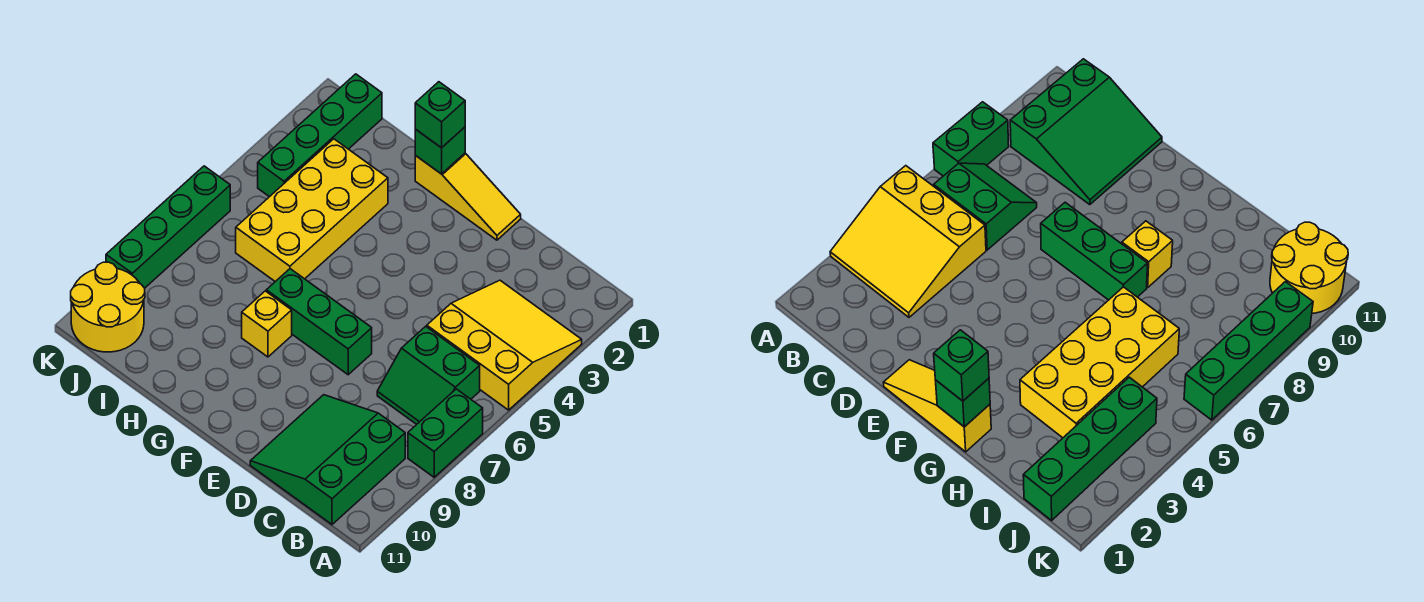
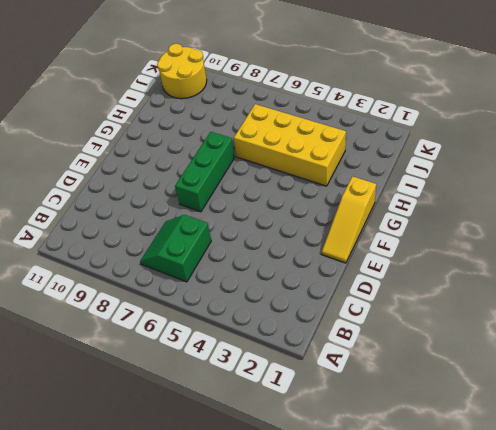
none -> yellow 3x3 slope [427,280,582,410]
none -> green 1x2 brick [408,389,483,477]
none -> green 3x3 slope [250,395,405,524]

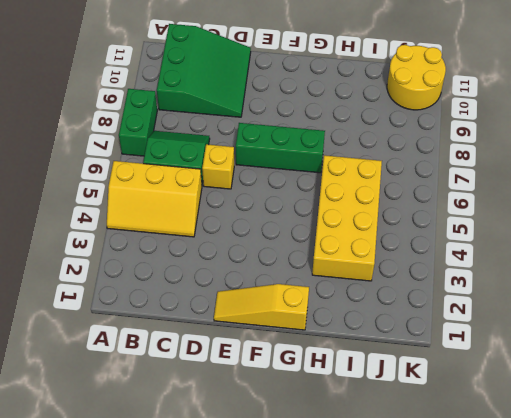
yellow 2x3 slope [107,161,202,237] -> yellow 3x3 slope [427,280,582,410]
yellow 1x1 brick [202,144,234,189] -> yellow 1x1 brick moved to [242,291,292,357]
none -> green 1x4 brick [258,74,382,197]
none -> green 1x4 brick [106,166,230,288]
none -> green 1x1 brick [415,127,465,174]

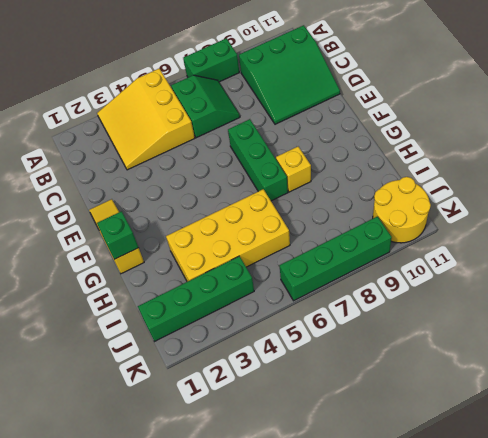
none -> green 1x1 brick [415,82,465,148]

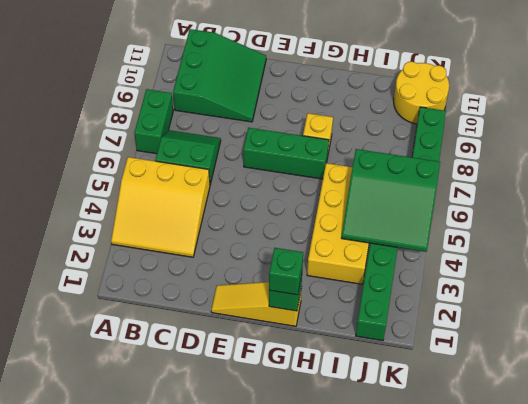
green 3x3 slope [342,149,440,252] -> none

